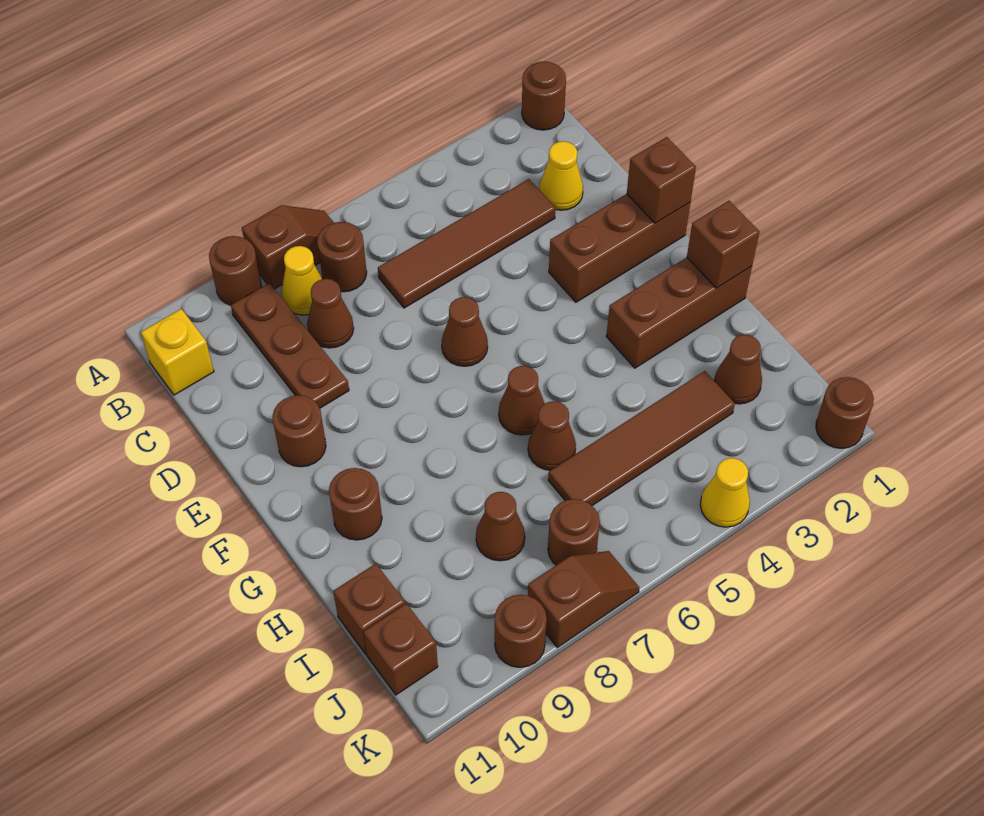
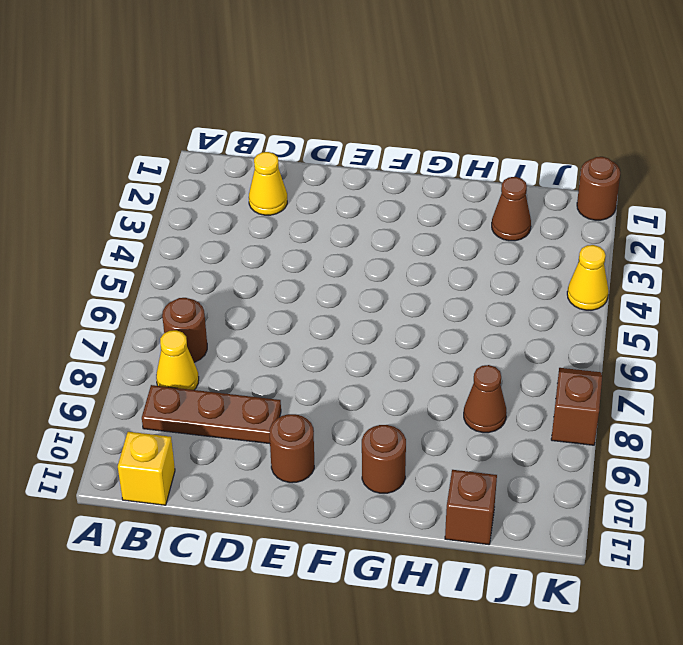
none -> brown 1x1 round brick [522,61,566,130]
none -> brown 1x2 slope [242,205,334,289]
none -> brown 1x1 round brick [209,236,261,305]

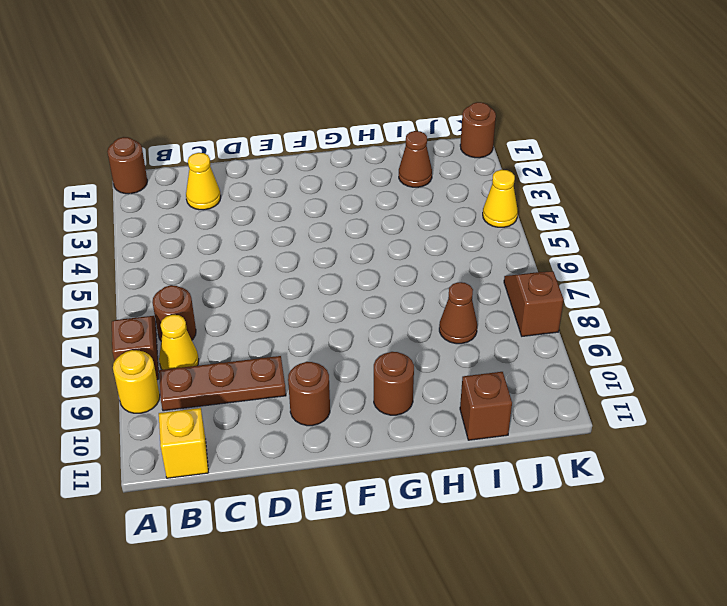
yellow 1x1 round brick [113,350,160,413] -> brown 1x1 round brick [209,236,261,305]
none -> brown 1x4 tile [378,179,555,308]
none -> brown 1x1 cone [307,279,354,348]
none -> brown 1x3 brick [549,194,691,302]

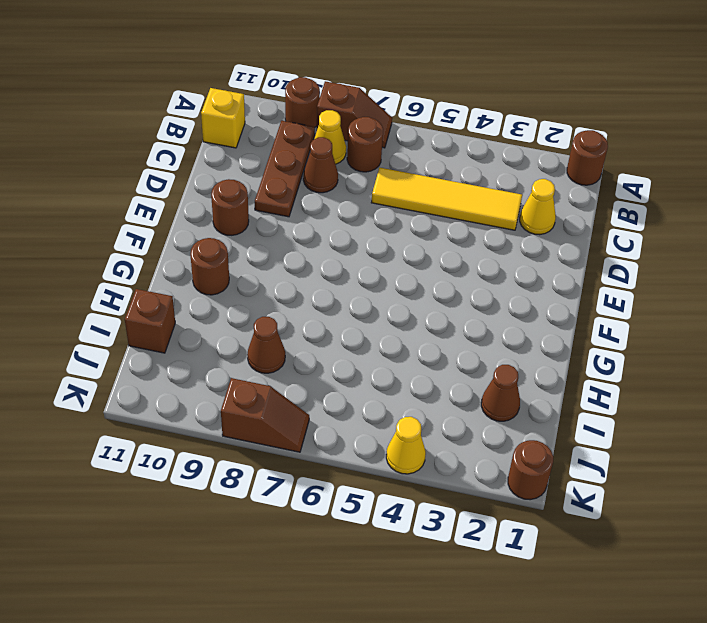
yellow 1x4 tile [371,168,522,230] -> brown 1x4 tile [378,179,555,308]
none -> brown 1x3 brick [549,194,691,302]
none -> brown 1x1 cone [442,297,488,366]
none -> brown 1x3 brick [606,258,752,368]

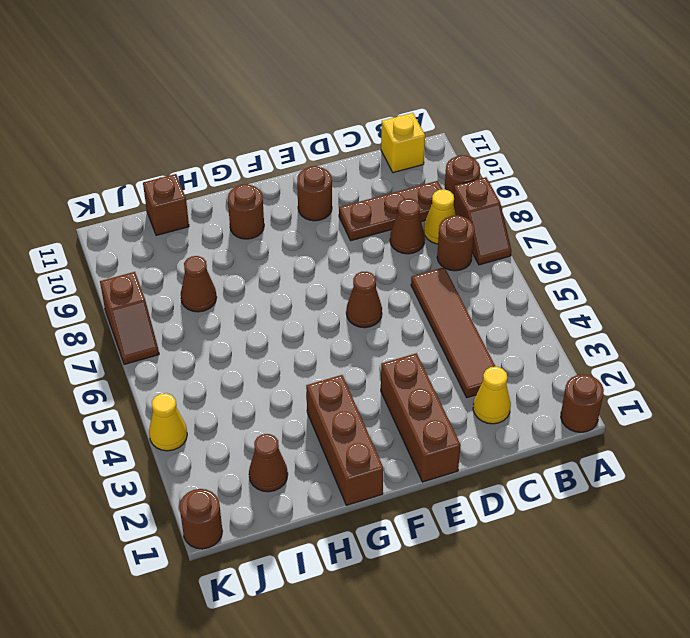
none -> brown 1x1 cone [499,366,545,435]
none -> brown 1x1 cone [528,401,576,470]
none -> brown 1x4 tile [548,371,735,506]

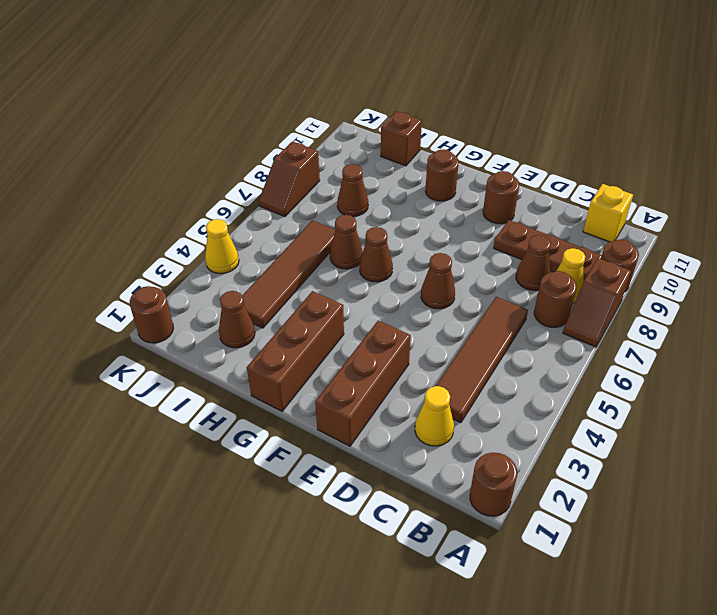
none -> brown 1x1 round brick [548,499,600,565]
none -> brown 1x1 brick [363,604,438,695]
none -> brown 1x1 round brick [495,595,547,667]

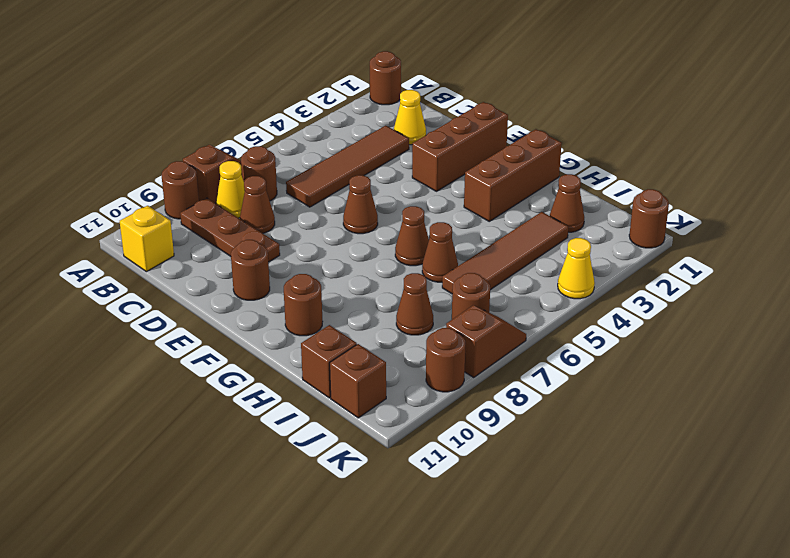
none -> brown 1x1 brick [627,137,696,223]
none -> brown 1x1 brick [687,201,760,288]

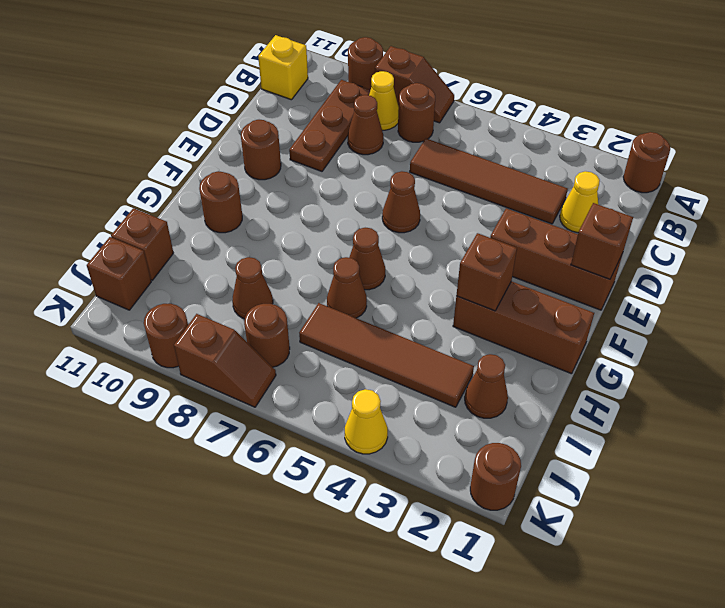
brown 1x1 brick [456,233,517,311] -> brown 1x1 brick moved to [687,201,760,288]

